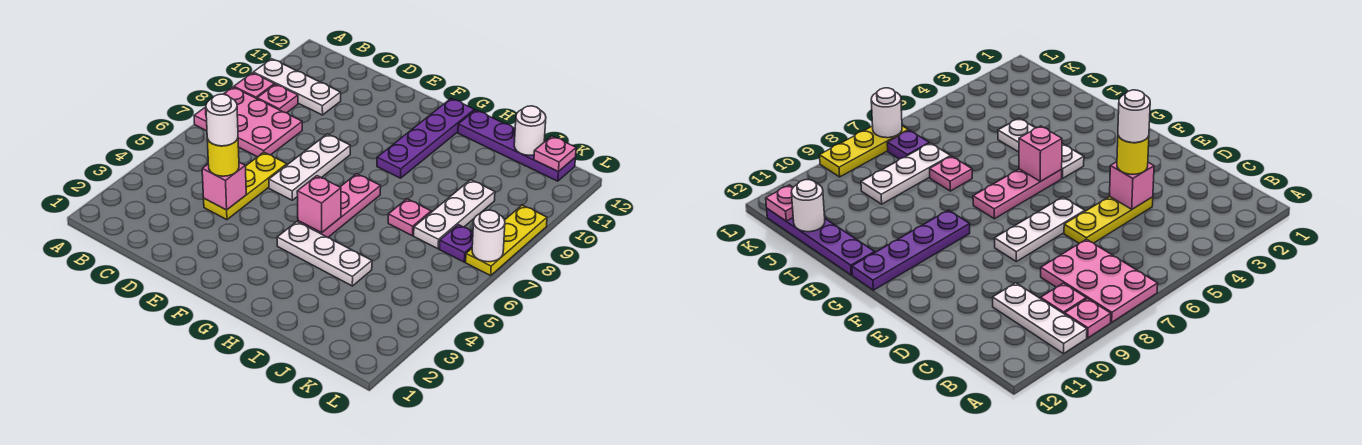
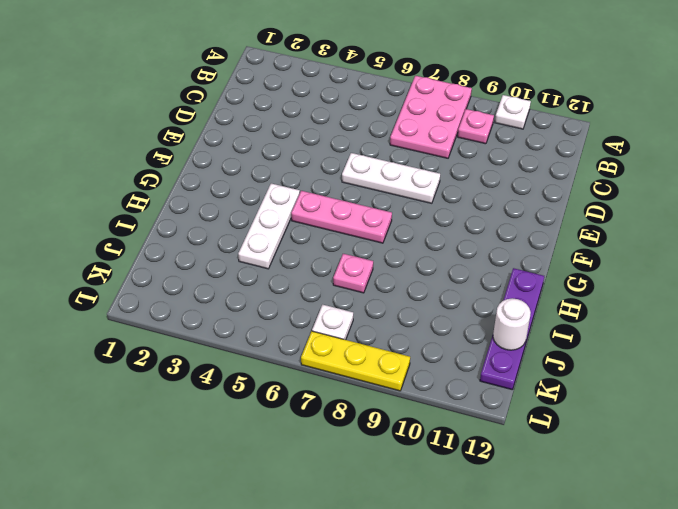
white 1x1 plate [495,95,531,129] -> white 1x3 plate [253,59,341,115]
white 1x1 plate [312,305,353,340] -> purple 1x1 plate [440,225,473,262]
none -> pink 1x1 plate [234,73,275,99]
none -> yellow 1x3 plate [204,152,287,220]
none -> purple 1x4 plate [377,98,474,178]

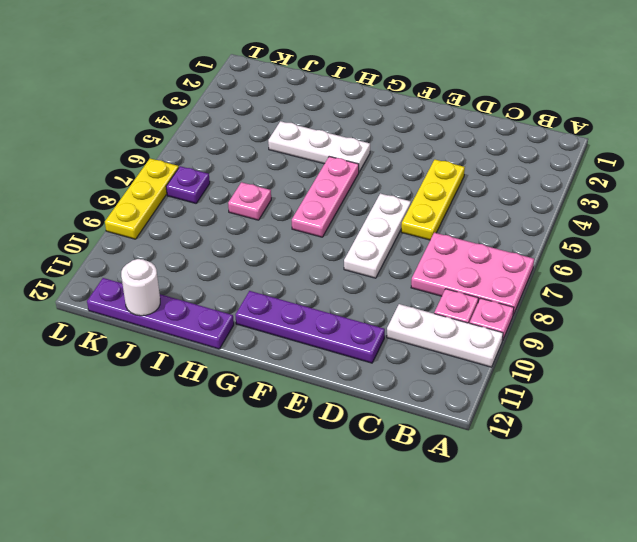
purple 1x4 plate [235,291,385,363] -> purple 1x4 plate turned to [377,98,474,178]
none -> white 1x3 plate [414,180,495,249]
none -> pink 1x1 brick [202,162,246,210]
none -> pink 1x1 brick [297,176,341,233]

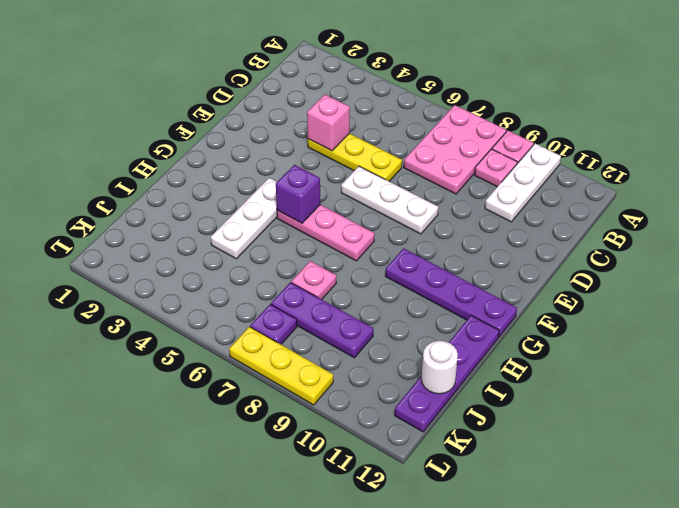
purple 1x1 brick [276,165,320,223] -> pink 1x1 brick [297,176,341,233]
purple 1x3 plate [271,282,373,358] -> white 1x3 plate [414,180,495,249]
none -> pink 1x1 plate [534,136,576,171]
none -> white 1x1 round brick [472,210,505,262]
none -> yellow 1x1 round brick [207,138,239,176]

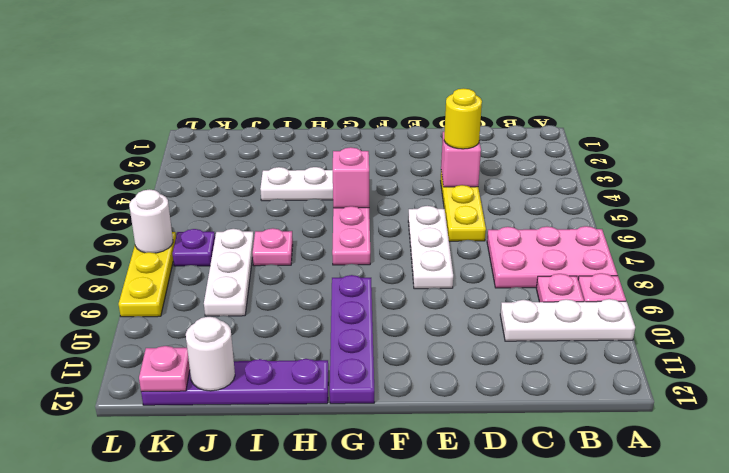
none -> white 1x1 round brick [206,94,238,146]

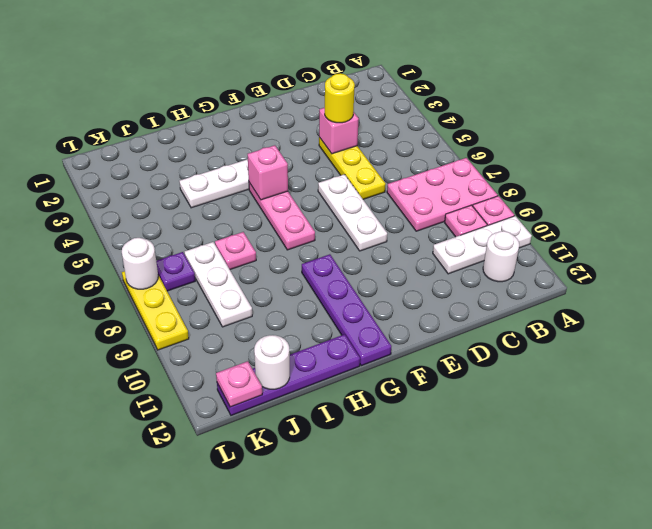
white 1x1 round brick [483,231,519,282] -> white 1x1 round brick moved to [206,94,238,146]

